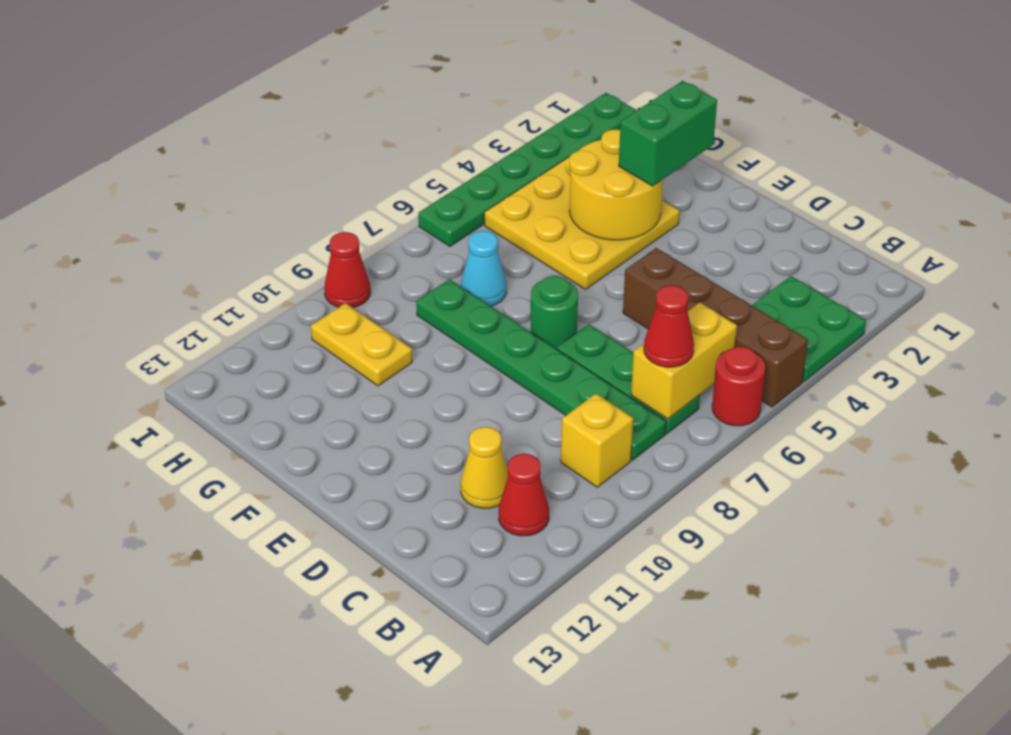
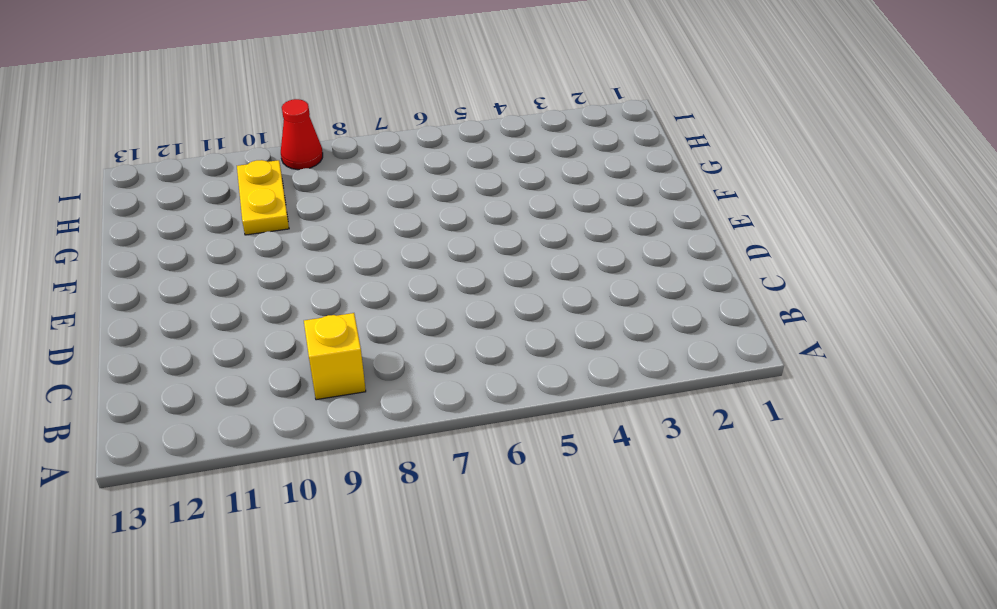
none -> green 2x2 plate [752,276,866,382]
none -> brown 1x4 brick [623,248,808,407]
none -> red 1x1 round brick [712,347,765,426]

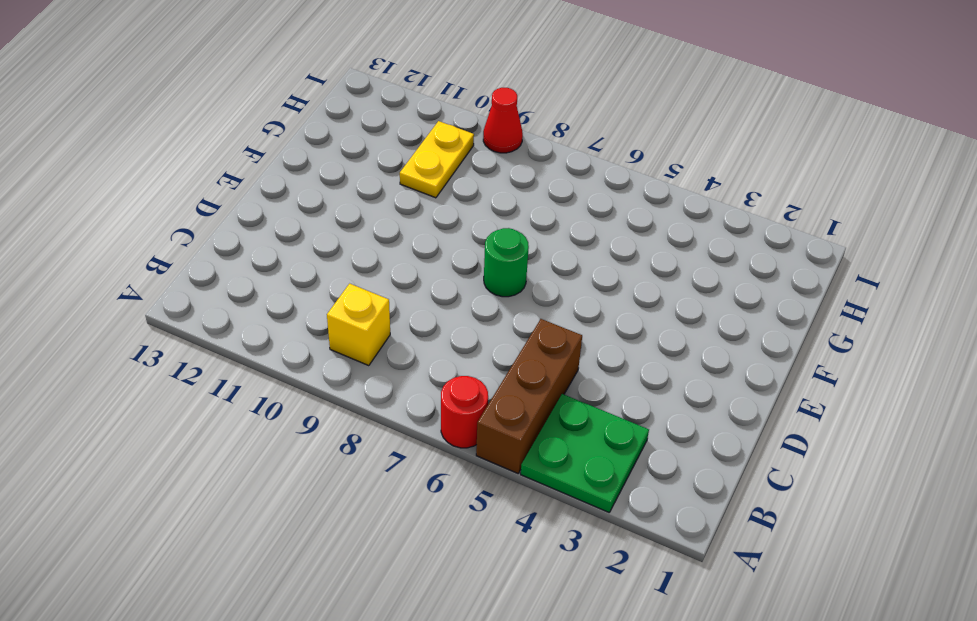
brown 1x3 brick [476,319,582,474] -> brown 1x4 brick [623,248,808,407]
none -> green 1x3 plate [557,324,700,434]
none -> green 1x6 plate [416,279,666,460]
none -> red 1x1 cone [499,454,549,536]

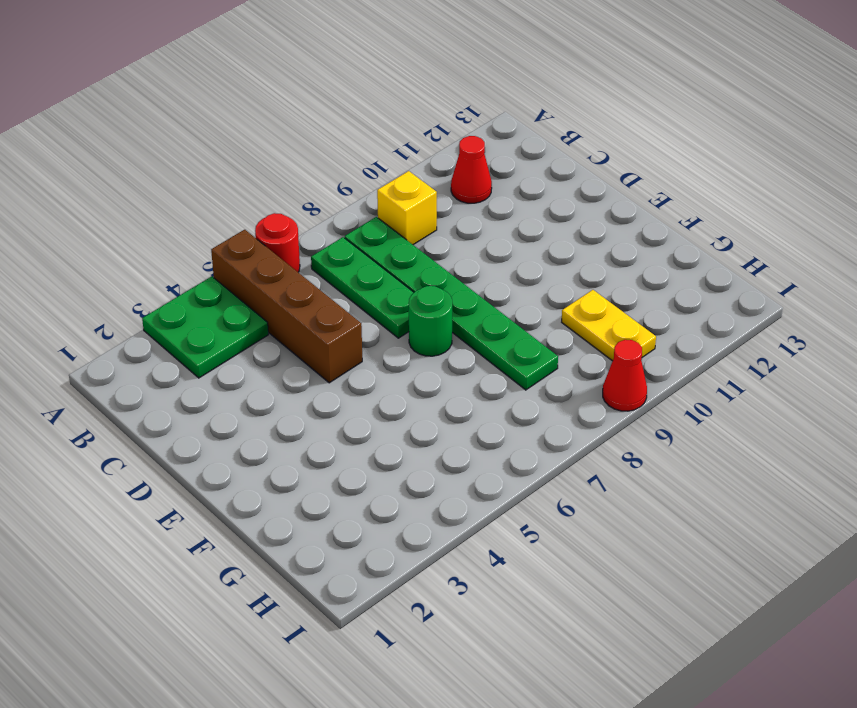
none -> yellow 1x1 cone [461,427,508,508]
none -> yellow 3x3 plate [484,156,679,289]
none -> cyan 1x1 cone [461,231,506,306]

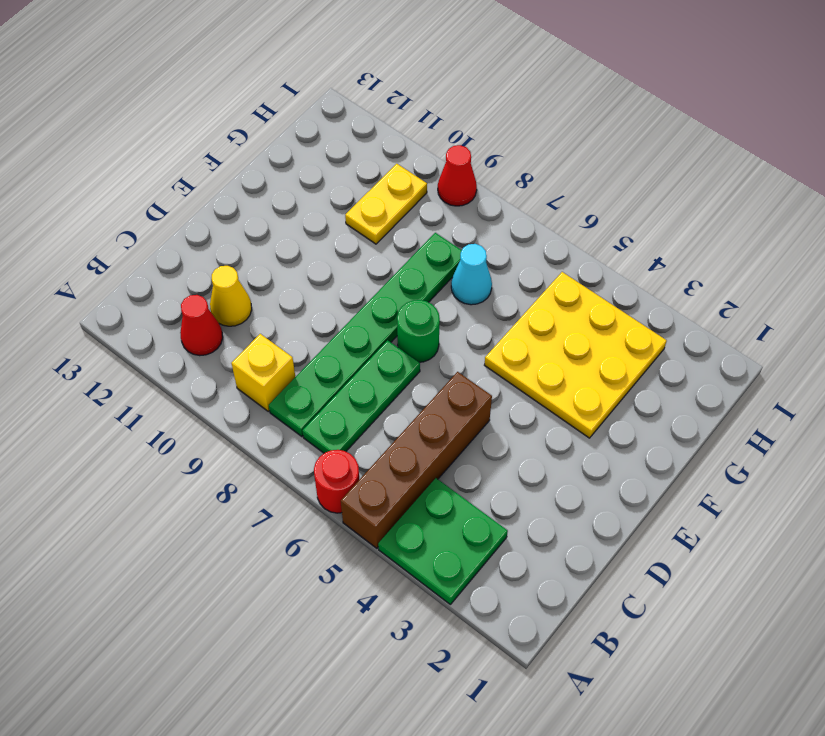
none -> green 1x6 plate [418,93,637,246]
none -> yellow 1x2 brick [631,303,737,419]
none -> yellow 2x2 round brick [569,129,663,240]

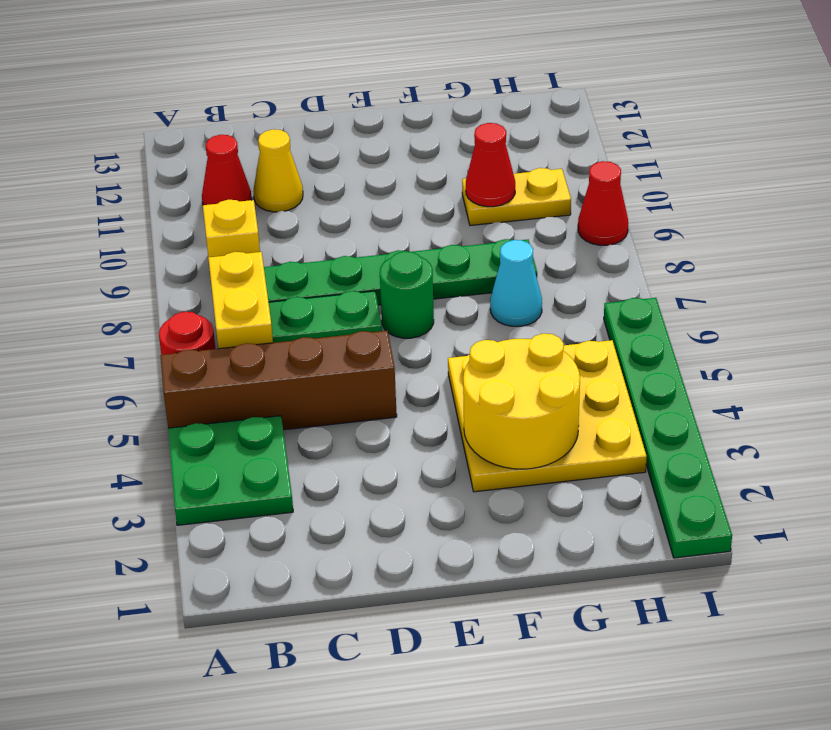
red 1x1 cone [466,123,515,207] -> red 1x1 cone moved to [644,285,694,367]
none -> green 1x2 brick [619,81,717,186]

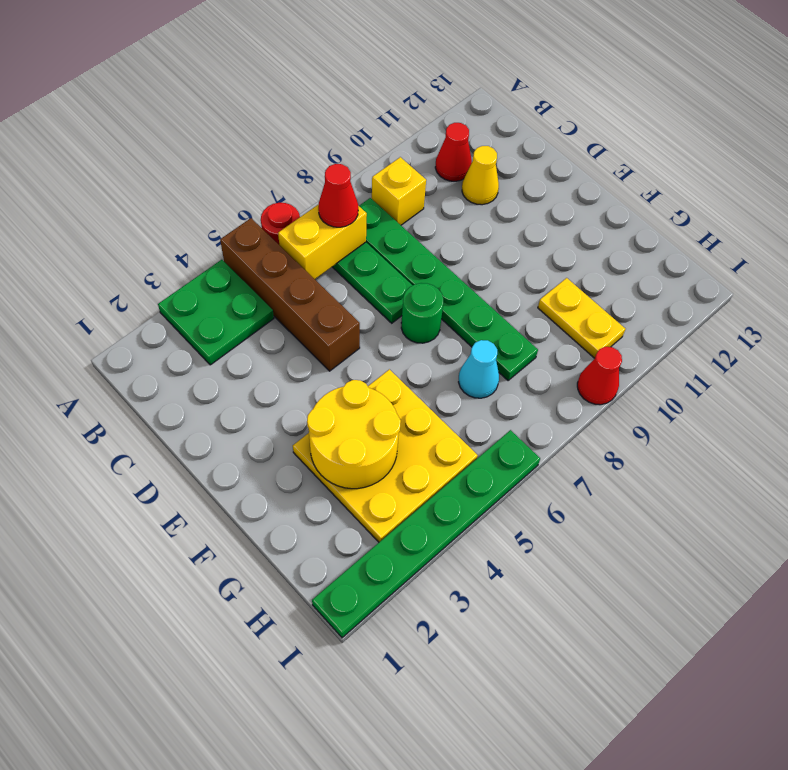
none -> green 1x2 brick [619,81,717,186]

